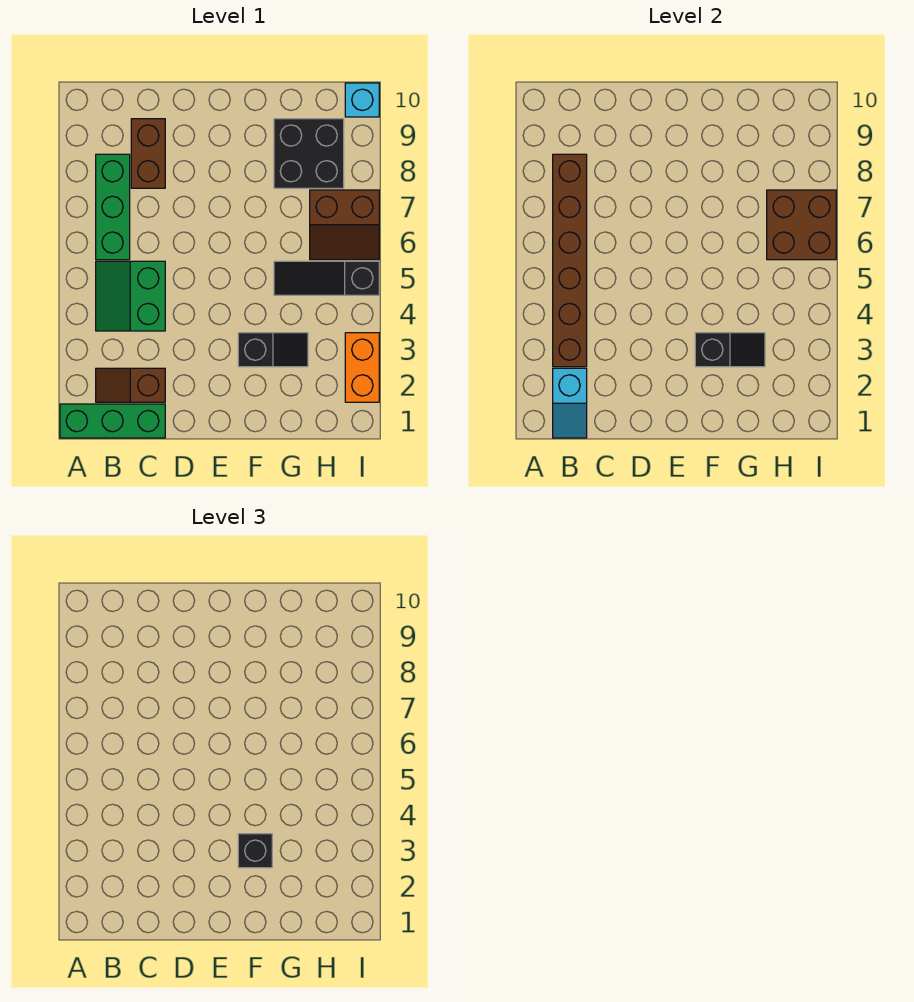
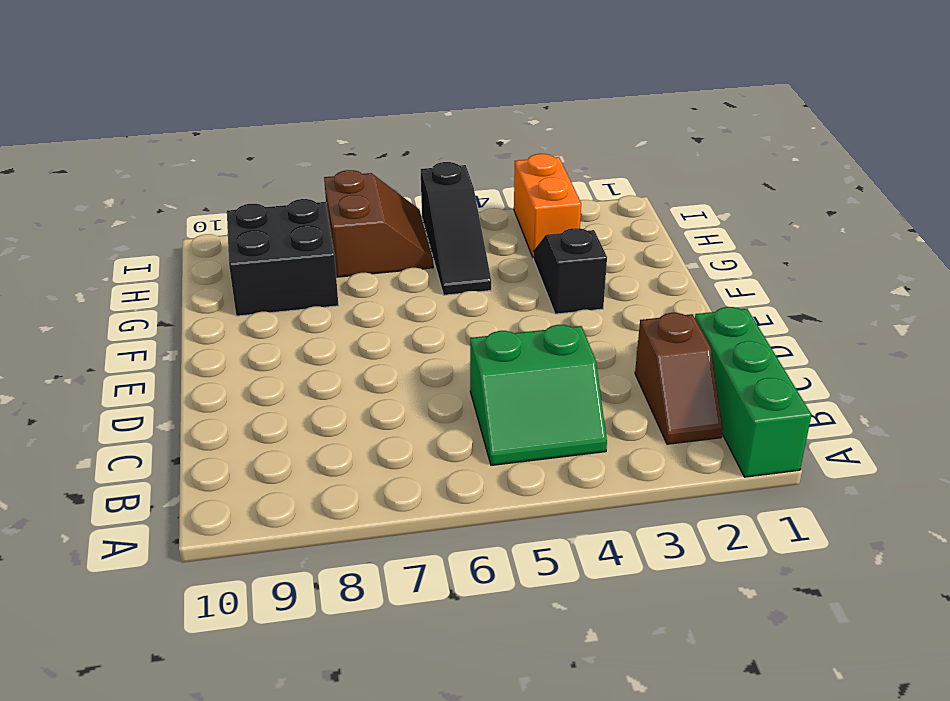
orange 1x2 brick [514,154,581,257] -> orange 1x2 brick turned to [345,333,379,402]
none -> green 1x3 brick [96,154,130,260]
none -> brown 1x2 brick [131,119,165,188]
none -> cyan 1x1 brick [345,83,379,117]

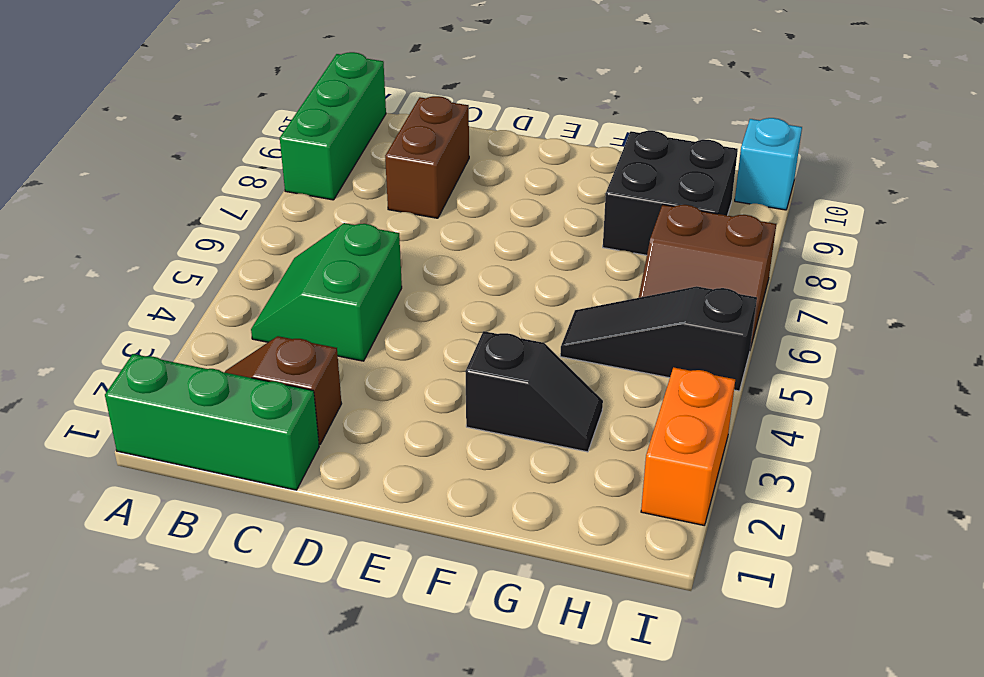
green 1x3 brick [280,52,386,200] -> green 1x3 brick moved to [96,154,130,260]
none -> cyan 1x2 slope [553,368,587,438]
none -> brown 1x6 brick [553,154,587,367]
none -> black 1x2 slope [695,333,765,367]

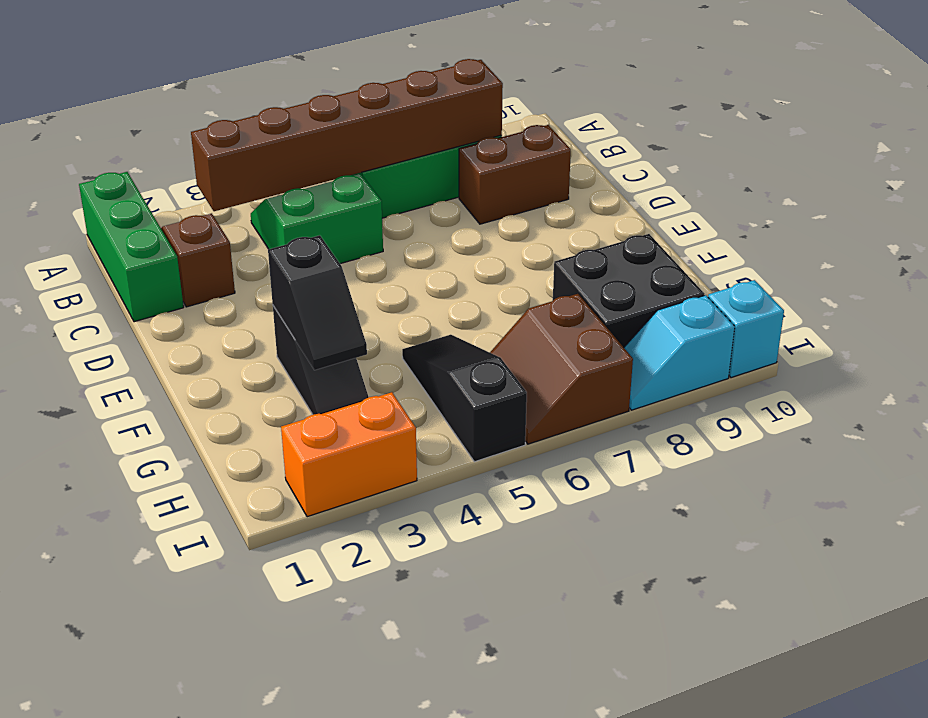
cyan 1x2 slope [624,295,735,410] -> cyan 1x2 slope moved to [553,368,587,438]
none -> brown 2x2 brick [767,190,836,260]
none -> black 1x1 brick [238,834,272,868]

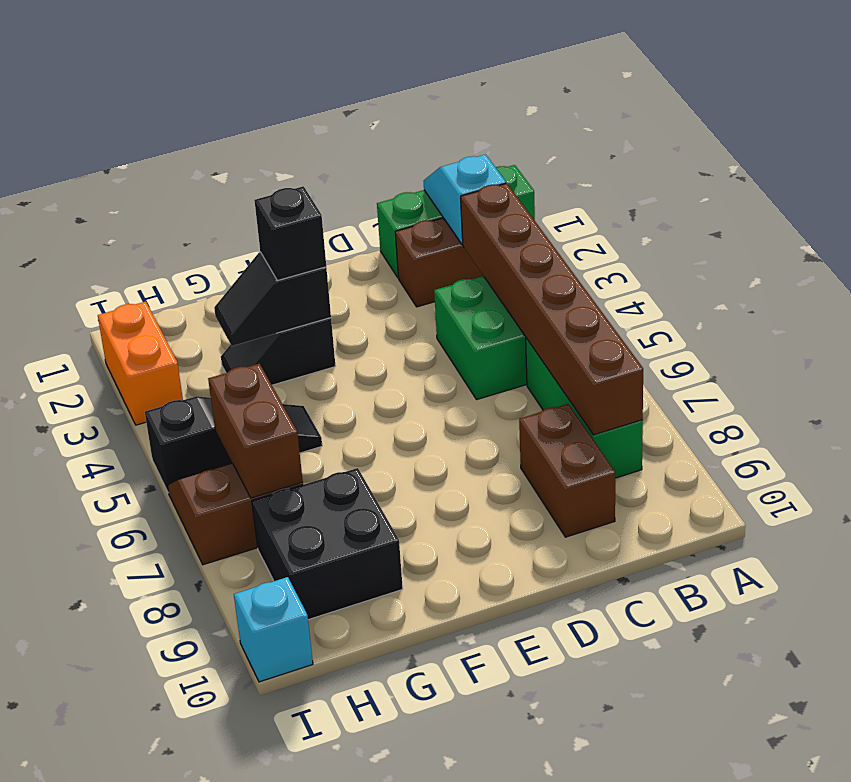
brown 1x2 brick [208,363,303,498] -> brown 2x2 brick [767,190,836,260]

